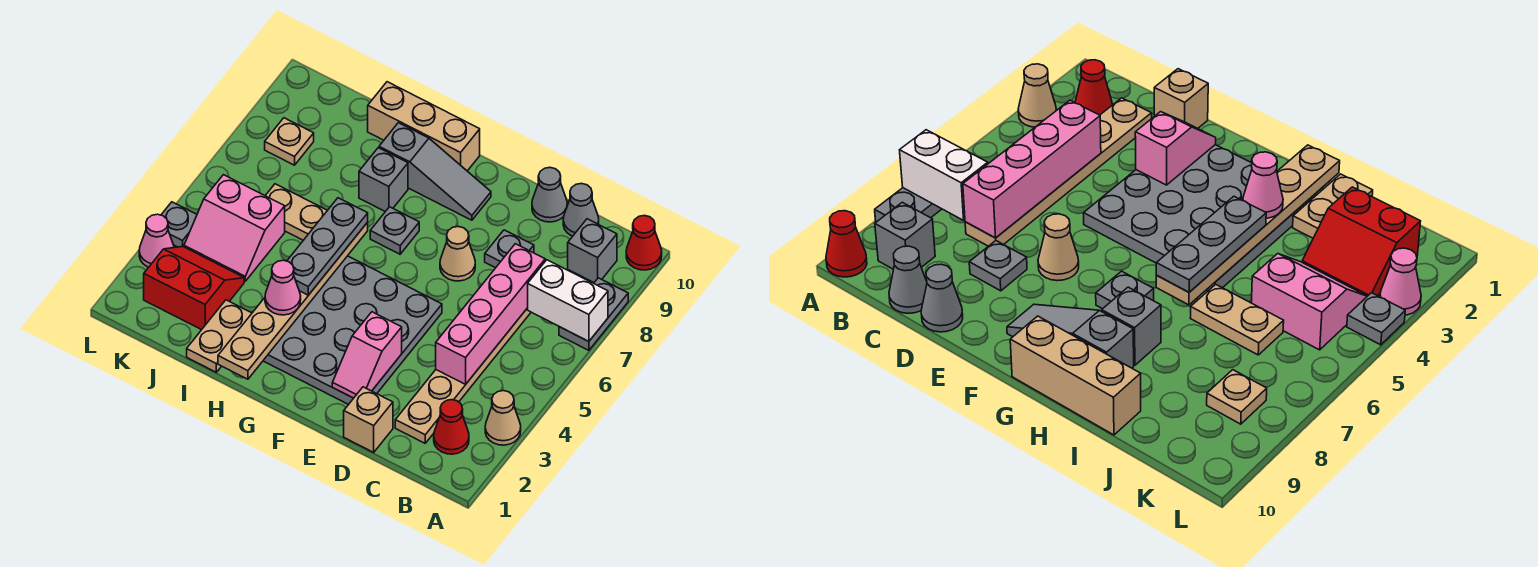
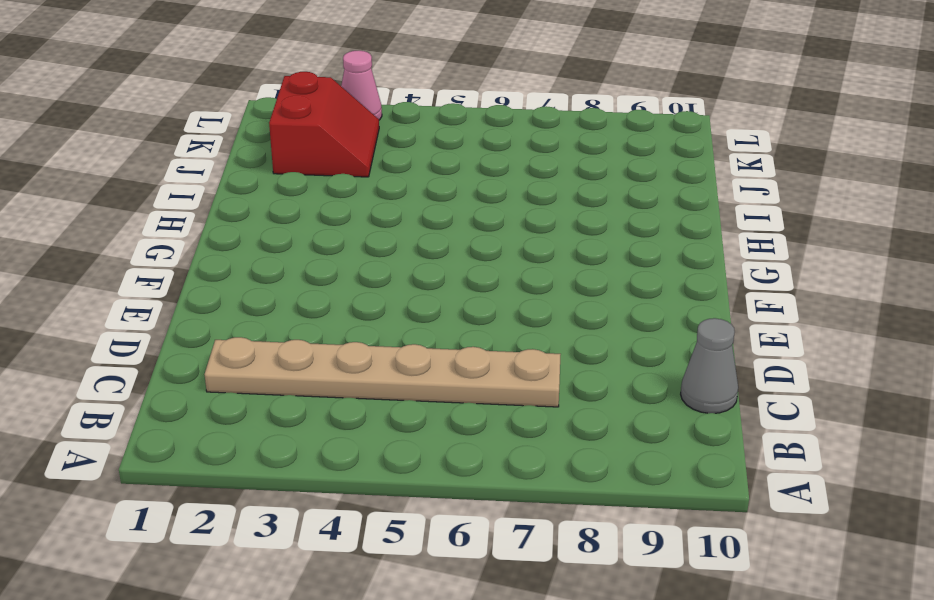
none -> tan 1x1 cone [485,391,521,445]
none -> grey 1x2 plate [559,278,628,350]
none -> red 1x1 cone [626,216,662,270]

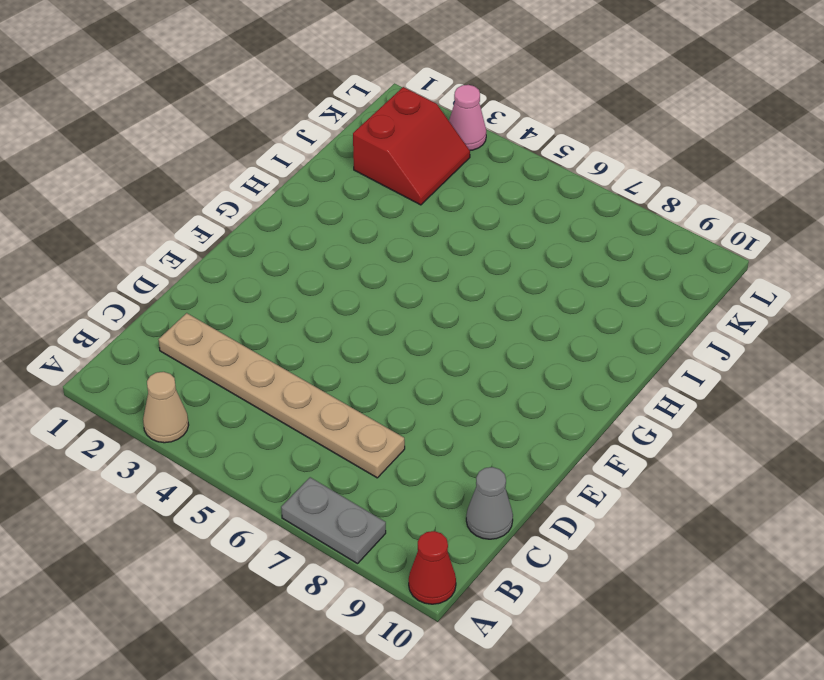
none -> red 1x1 cone [434,400,469,454]
none -> grey 1x1 brick [568,219,617,282]
none -> tan 1x1 brick [344,387,393,452]

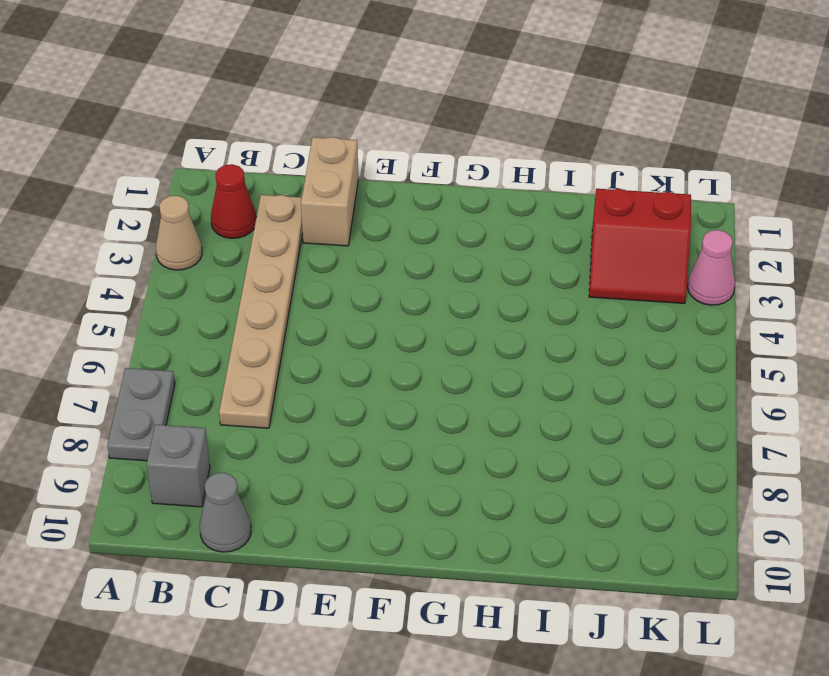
tan 1x2 brick [301,137,358,246] -> tan 1x1 brick [344,387,393,452]
none -> red 1x1 cone [626,216,662,270]
none -> grey 1x1 plate [485,230,534,268]
none -> grey 1x1 cone [532,168,567,222]

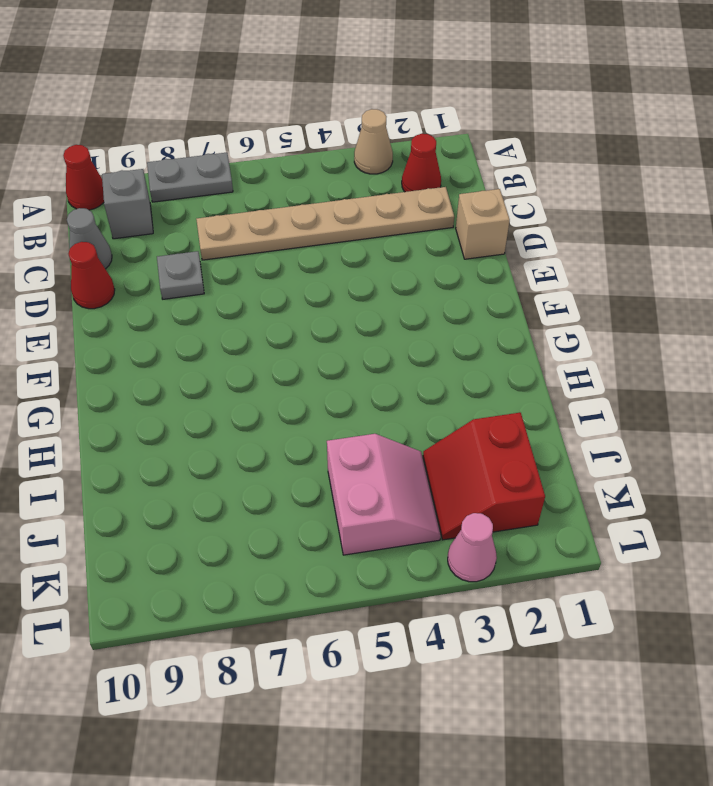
red 1x1 cone [68,242,115,309] -> grey 1x1 cone [532,168,567,222]
none -> grey 4x4 plate [263,256,442,405]
none -> tan 1x1 cone [440,227,475,281]
none -> grey 1x3 slope [379,123,491,220]

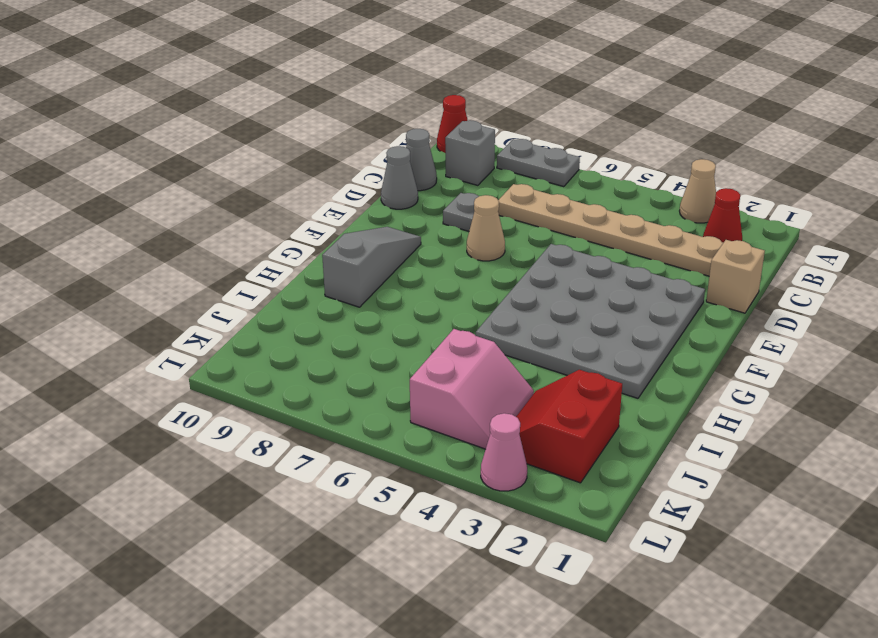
none -> grey 1x1 plate [370,207,419,254]
none -> tan 1x3 brick [368,82,480,171]
none -> grey 1x1 brick [359,148,408,212]

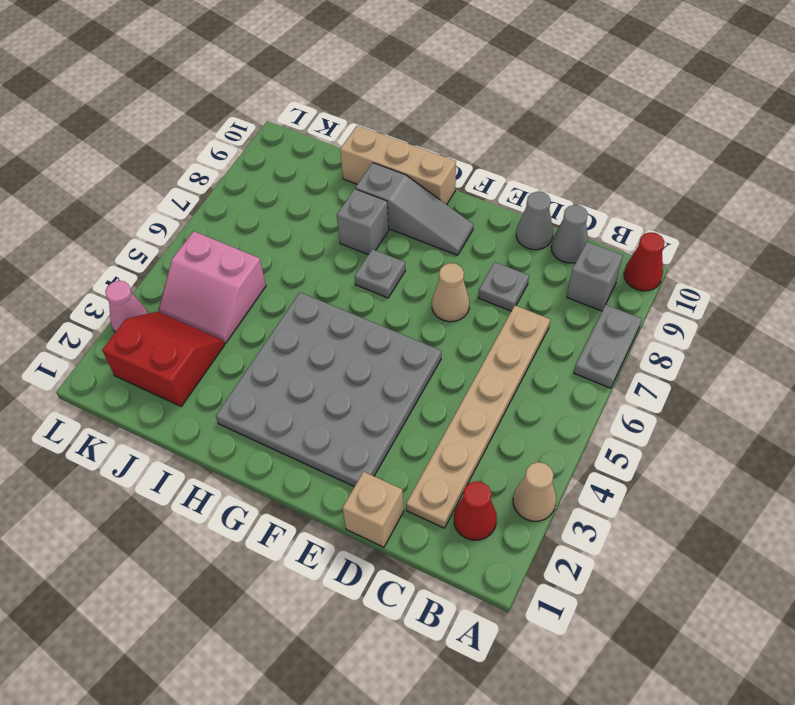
none -> tan 1x2 plate [187,300,252,372]
none -> tan 1x2 plate [265,184,327,240]
none -> tan 1x1 plate [265,118,314,165]

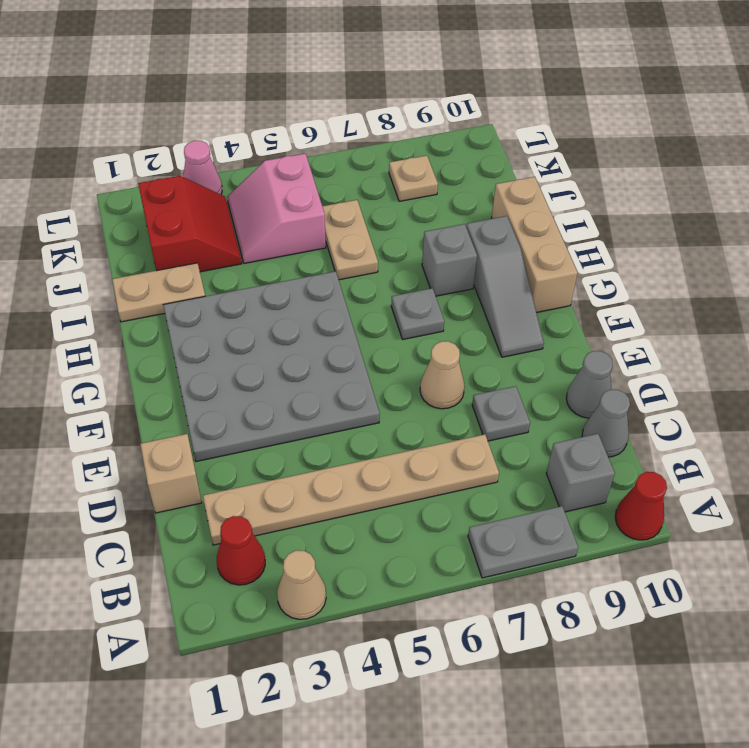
none -> grey 1x1 plate [161,202,197,247]
none -> white 1x2 brick [528,260,608,342]
none -> pink 1x4 brick [436,244,545,384]

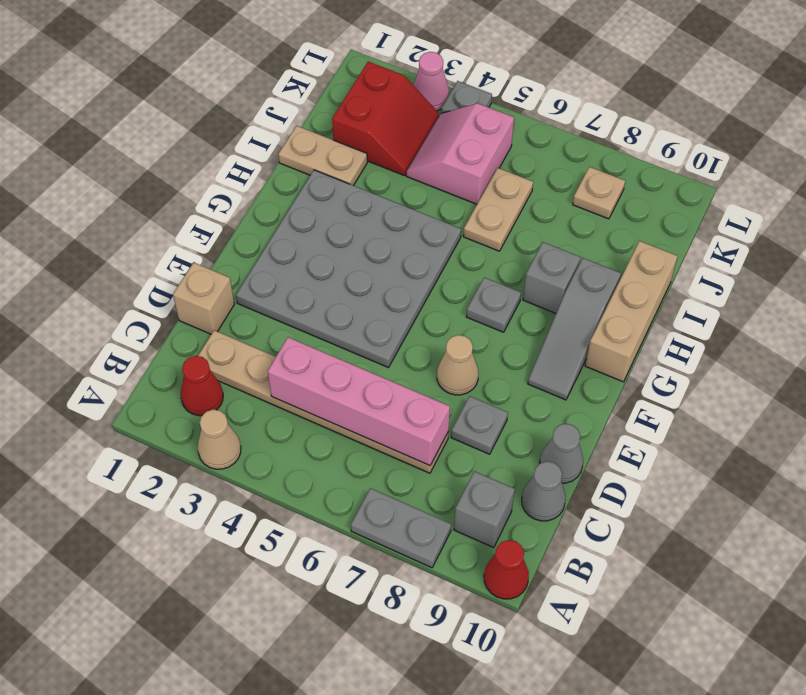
none -> white 1x2 brick [528,260,608,342]
none -> pink 1x2 slope [332,312,402,398]
none -> tan 1x6 plate [218,222,368,379]

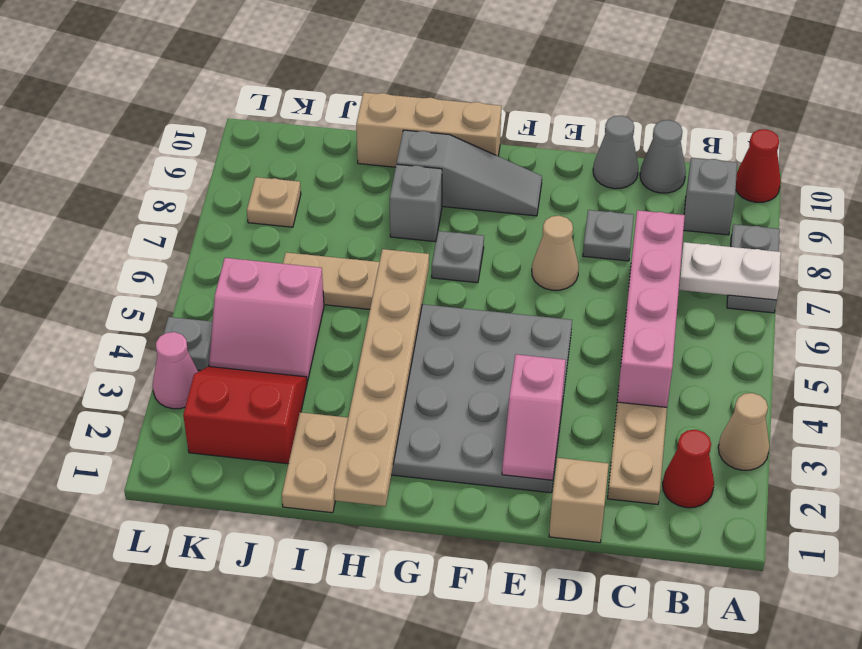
white 1x2 plate [679,242,781,300] -> white 1x2 brick [528,260,608,342]
none -> pink 1x1 cone [265,260,301,315]
none -> grey 1x3 plate [287,198,368,295]

